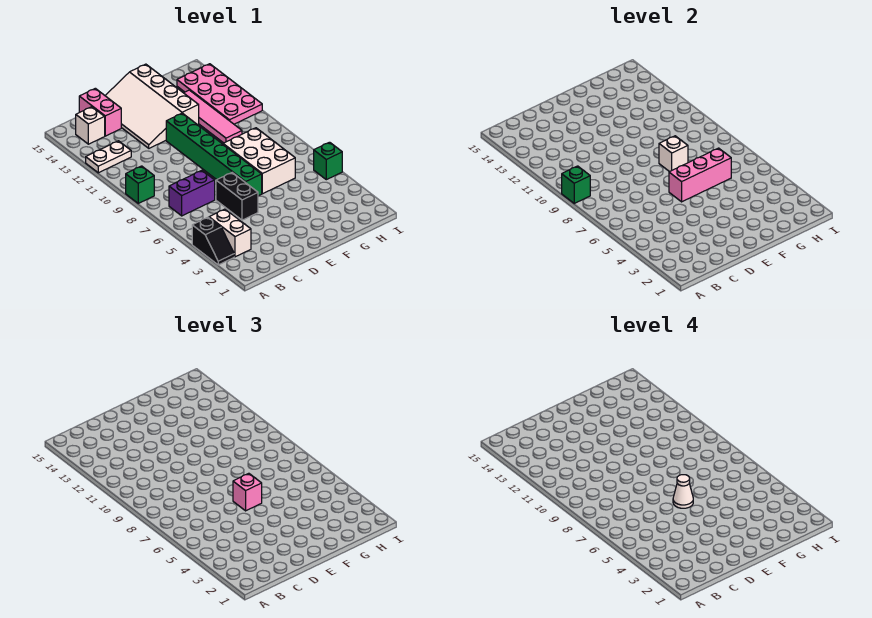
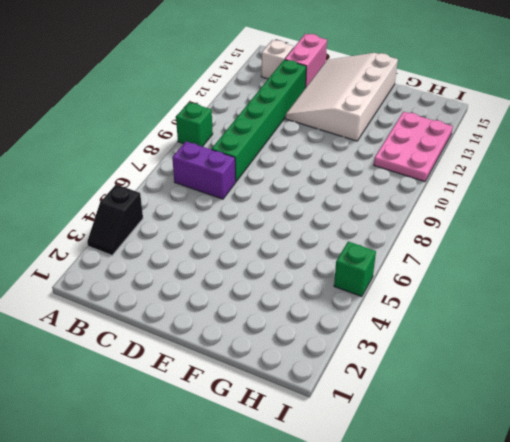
green 1x6 brick [212,60,306,181] -> green 1x6 brick moved to [166,113,262,196]
pink 2x3 plate [374,112,453,182] -> pink 2x4 plate [177,64,262,124]
none -> white 1x2 plate [86,141,131,173]
none -> white 1x2 brick [209,209,251,257]
none -> black 1x2 brick [216,173,258,220]

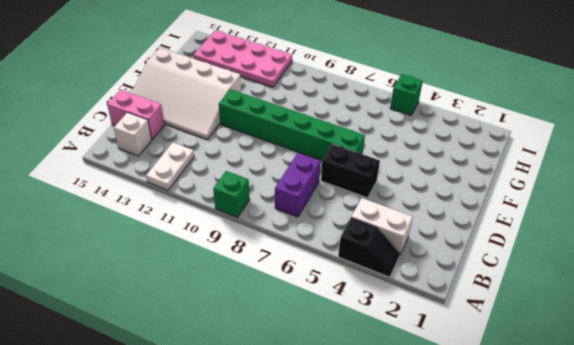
none -> white 2x3 brick [223,128,295,194]
none -> pink 1x4 tile [184,90,242,143]
none -> green 1x1 brick [562,166,590,203]

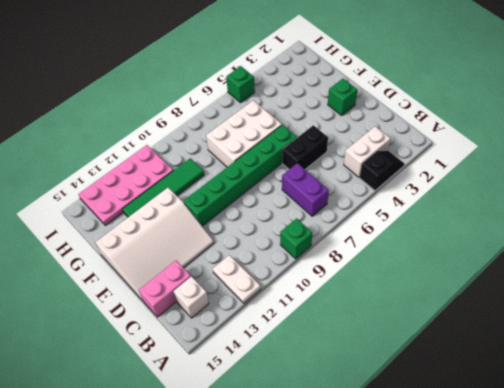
green 1x1 brick [328,79,357,115] -> green 1x1 brick moved to [562,166,590,203]
green 1x4 tile [123,158,204,217] -> pink 1x4 tile [184,90,242,143]
none -> pink 1x3 brick [669,148,731,202]
none -> white 1x1 brick [659,136,688,172]
none -> pink 1x1 brick [233,473,262,511]

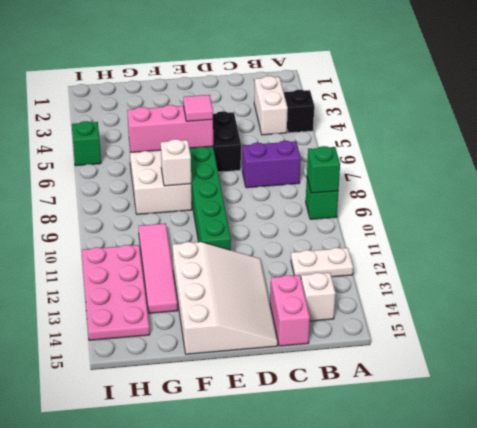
pink 1x1 tile [183,95,213,121] -> pink 1x1 brick [233,473,262,511]
none -> white 1x1 cone [673,475,693,508]

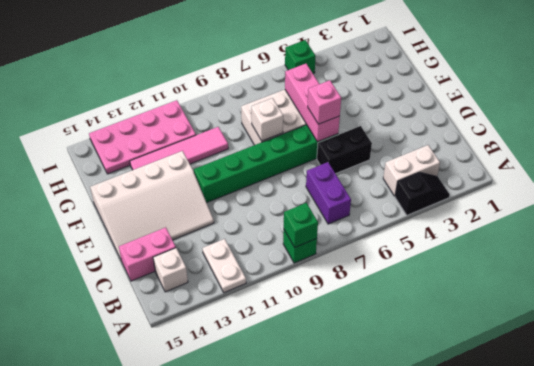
none -> white 1x1 cone [673,475,693,508]

